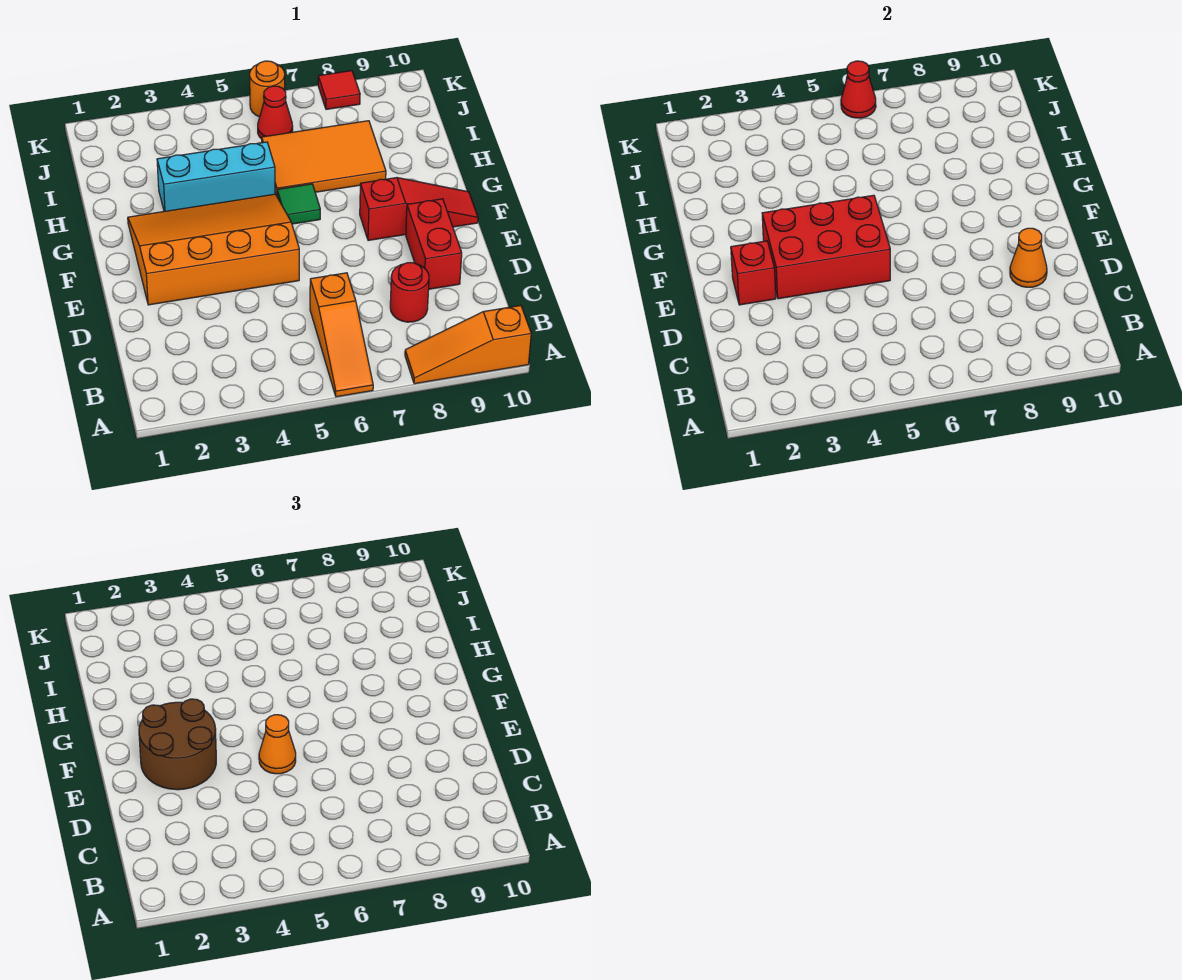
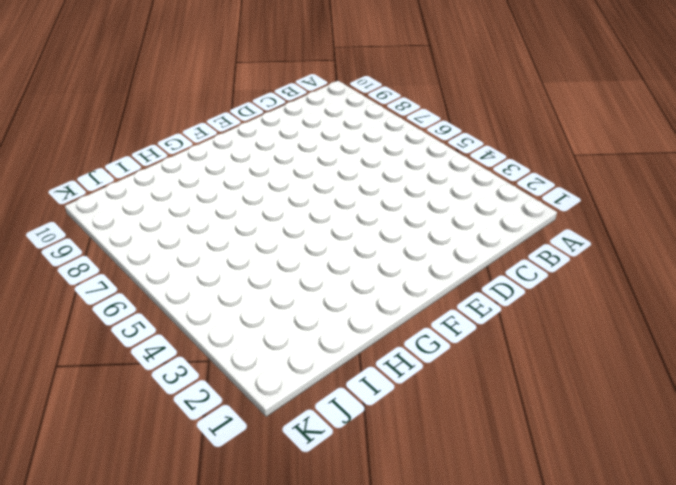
none -> orange 1x3 slope [310,273,373,397]
none -> orange 1x3 slope [405,305,531,384]
none -> red 1x1 round brick [390,263,429,322]

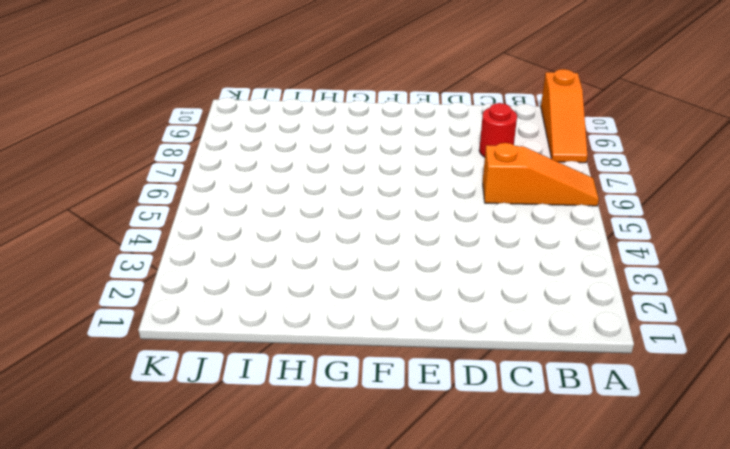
none -> red 1x2 brick [406,199,462,289]
none -> orange 3x4 slope [128,194,299,305]
none -> red 1x3 slope [360,178,478,241]

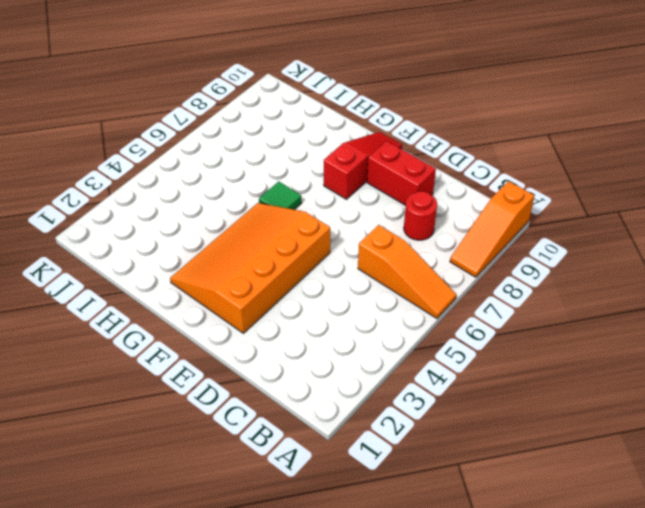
none -> cyan 1x3 brick [157,142,275,211]
none -> orange 2x3 tile [262,121,386,196]
none -> red 1x1 cone [258,86,293,139]

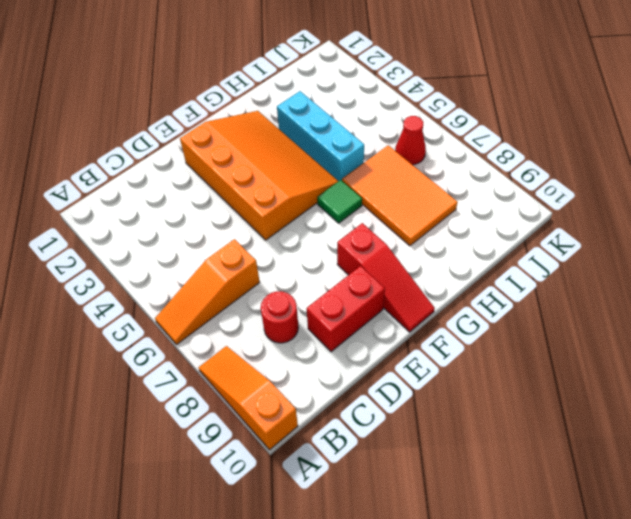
none -> orange 1x1 round brick [250,61,285,117]
none -> red 1x1 tile [318,71,360,109]
none -> orange 1x1 cone [1010,228,1047,287]

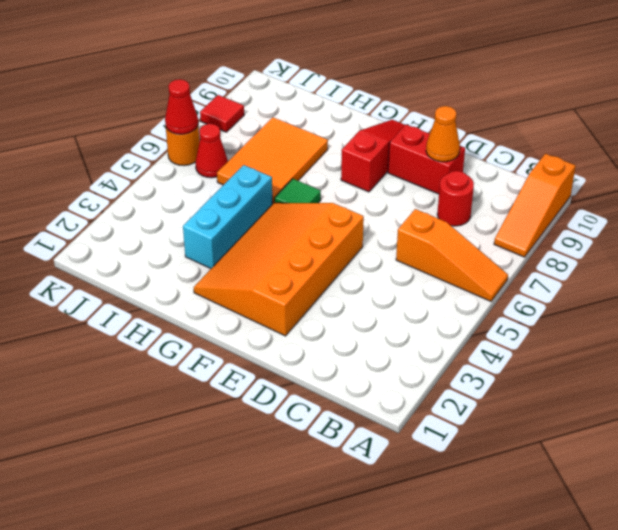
none -> red 1x1 brick [731,241,776,305]
none -> red 2x3 brick [762,195,890,299]
none -> brown 2x2 round brick [139,699,216,790]

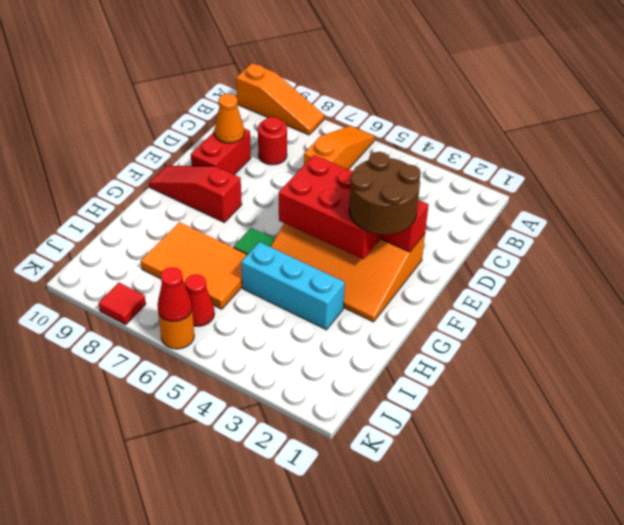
none -> orange 1x1 cone [259,715,296,774]

